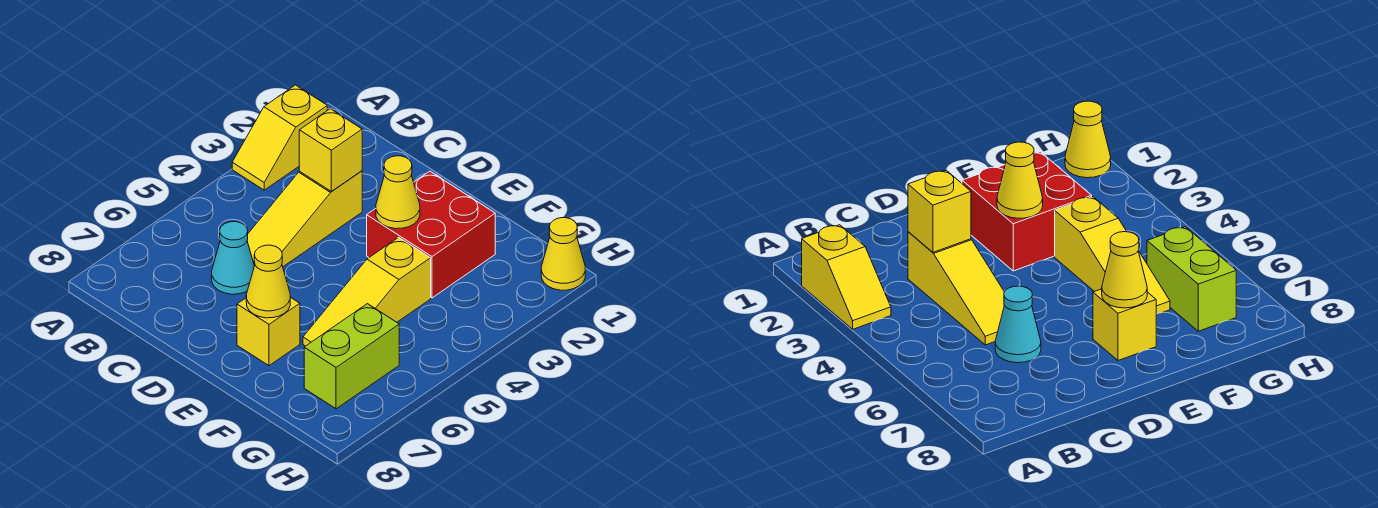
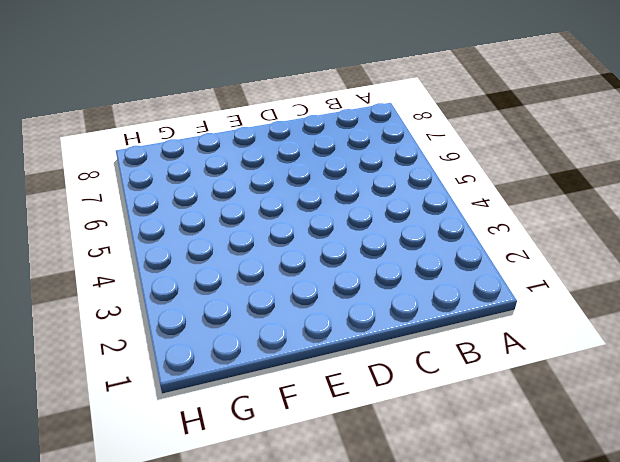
none -> yellow 1x2 slope [232,85,327,190]
none -> yellow 1x3 slope [247,171,362,267]

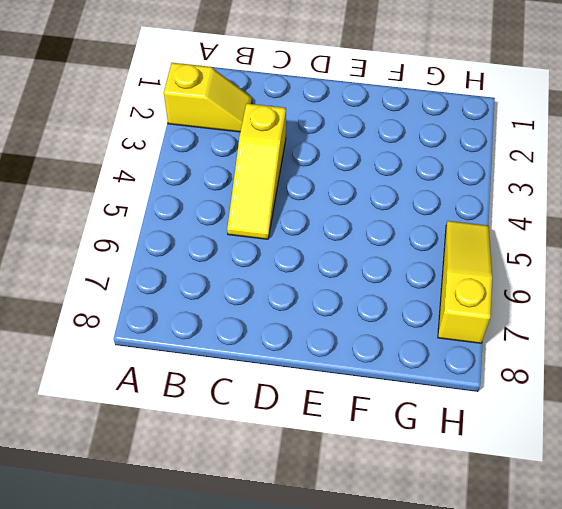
yellow 1x2 slope [164,63,252,132] -> yellow 1x2 slope turned to [232,85,327,190]
yellow 1x3 slope [438,221,492,343] -> yellow 1x3 slope turned to [303,237,431,346]
none -> cyan 1x1 cone [212,222,254,294]
none -> red 2x2 brick [367,171,495,298]

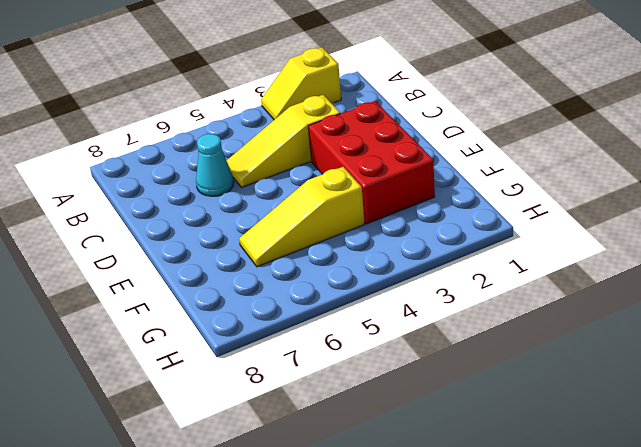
red 2x3 brick [308,101,435,224] -> red 2x2 brick [367,171,495,298]
none -> yellow 1x1 brick [237,297,300,366]
none -> lime 1x2 brick [304,304,399,409]

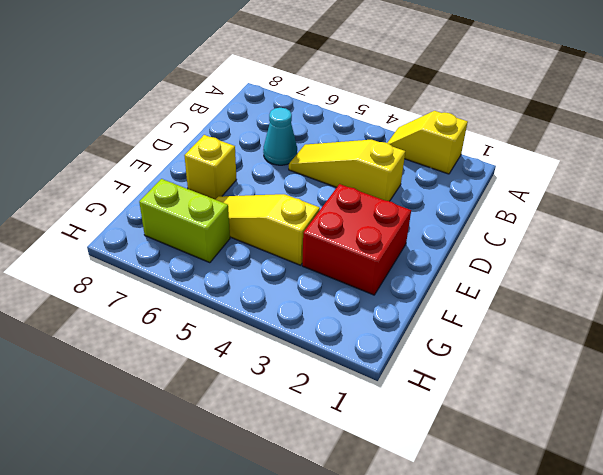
none -> yellow 1x1 cone [541,218,585,290]
none -> yellow 1x1 brick [299,109,362,192]

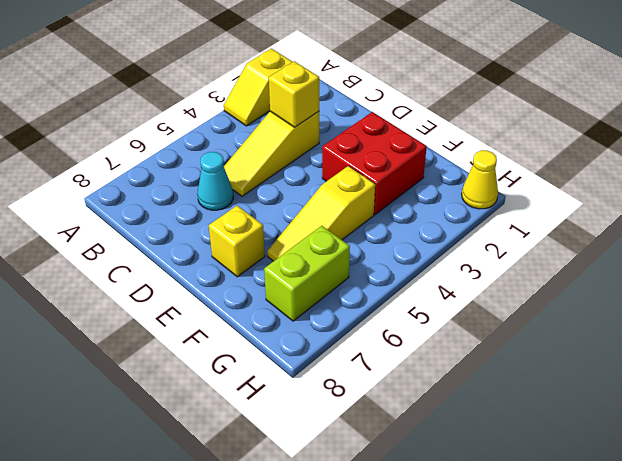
none -> yellow 1x1 cone [376,156,420,229]
none -> yellow 1x1 cone [246,245,290,318]

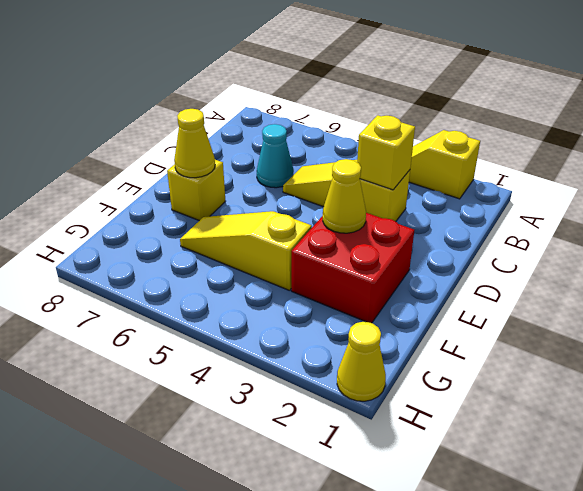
none -> lime 1x2 brick [304,304,399,409]

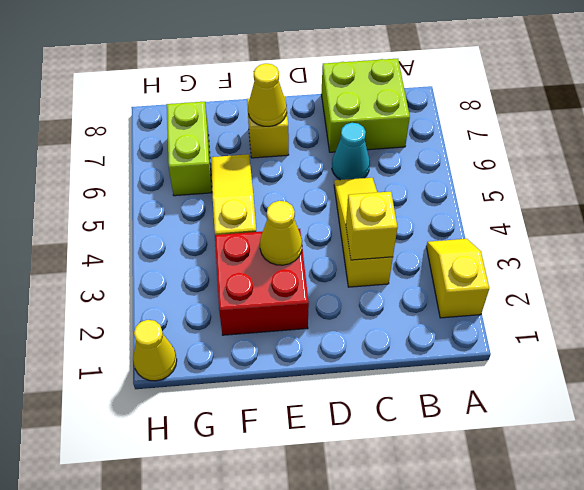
lime 2x2 brick [321,59,410,152] -> none

